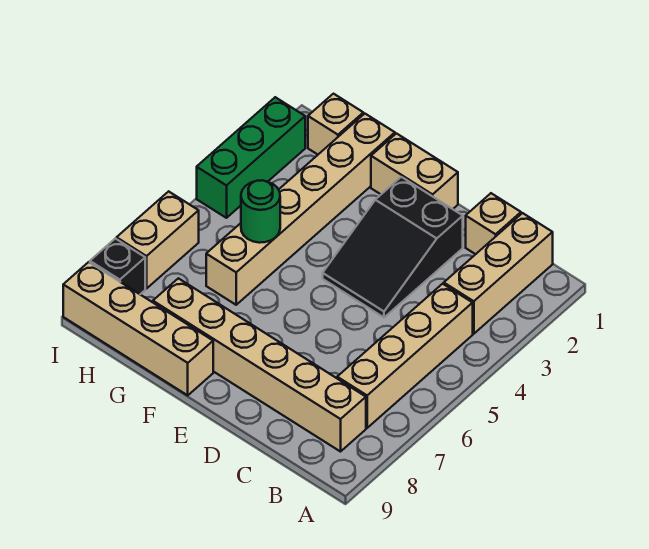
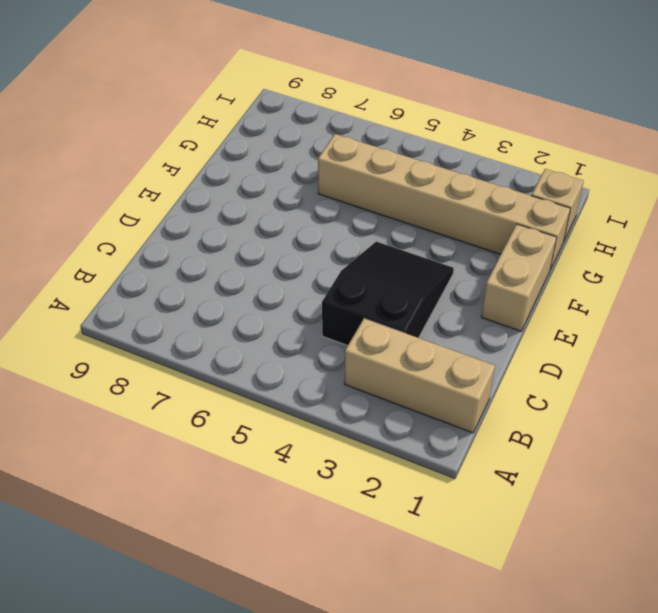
black 2x3 slope [322,242,454,346] -> black 2x3 slope turned to [323,177,463,317]
none -> tan 1x4 brick [337,284,473,428]
none -> tan 1x6 brick [153,278,366,452]
none -> tan 1x1 brick [466,193,521,254]

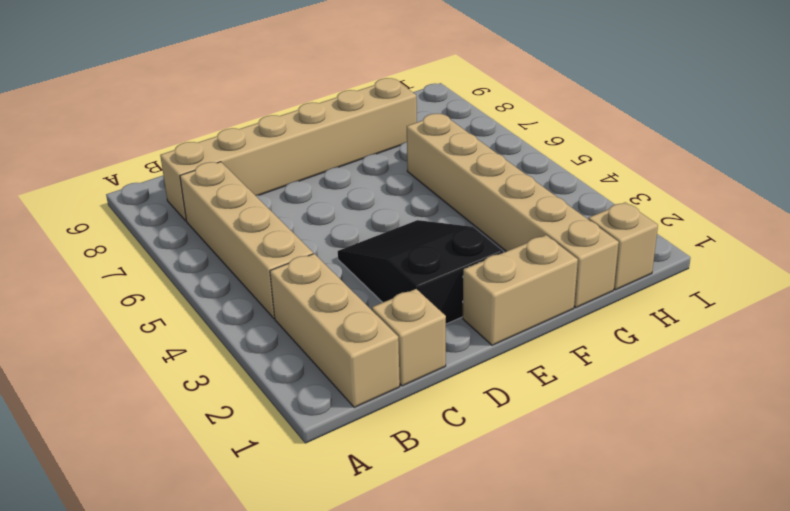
none -> tan 1x4 brick [63,262,213,395]
none -> green 1x3 brick [197,97,305,218]
none -> tan 1x2 brick [117,191,199,289]

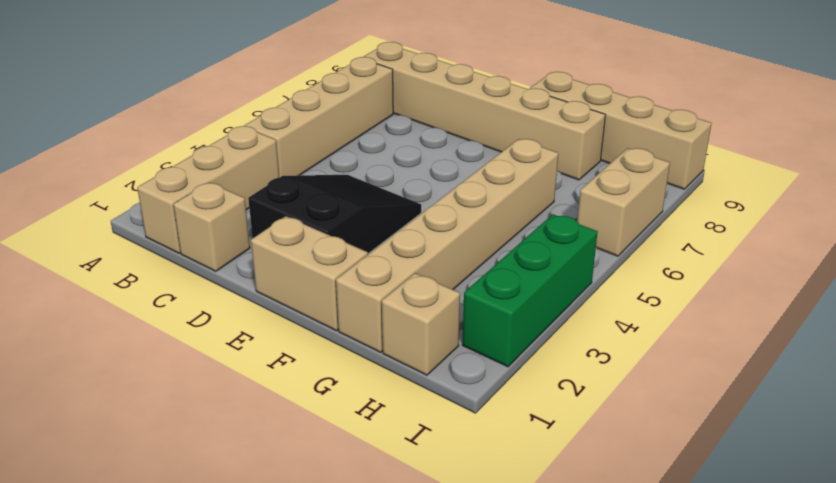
none -> black 1x1 brick [90,239,145,294]
none -> green 1x1 round brick [241,180,280,243]

